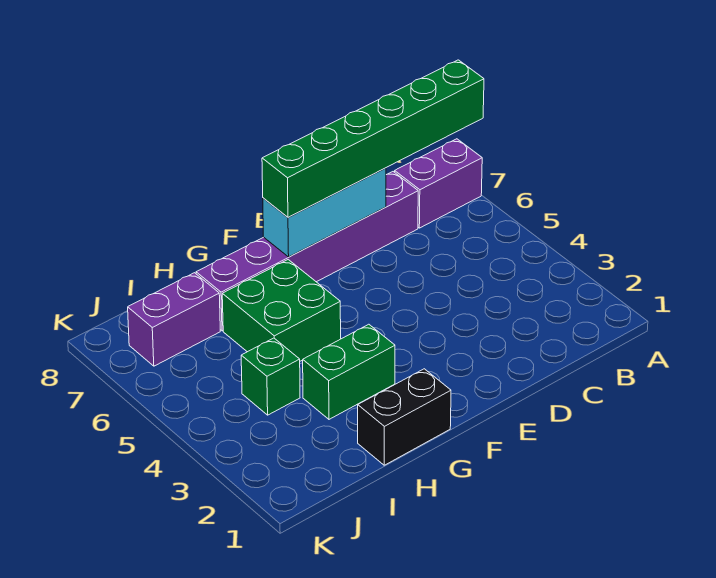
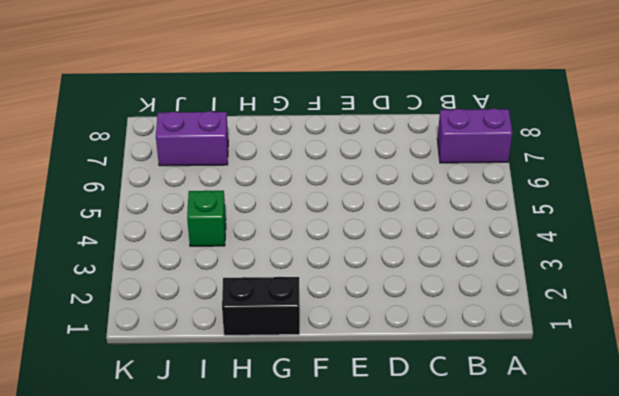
none -> purple 1x6 brick [196,172,418,331]
none -> green 1x2 brick [303,324,395,419]

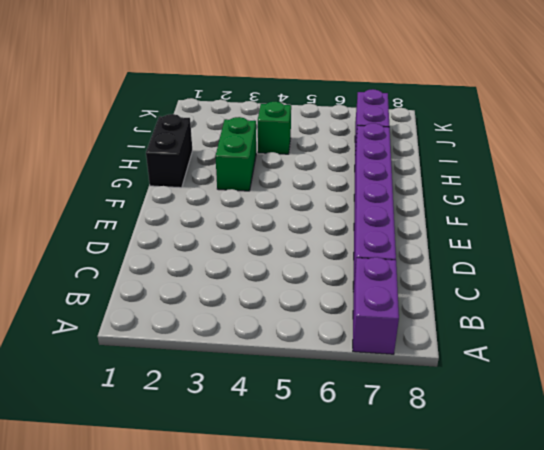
none -> green 2x2 brick [222,260,341,361]
none -> cyan 1x3 brick [263,168,386,257]

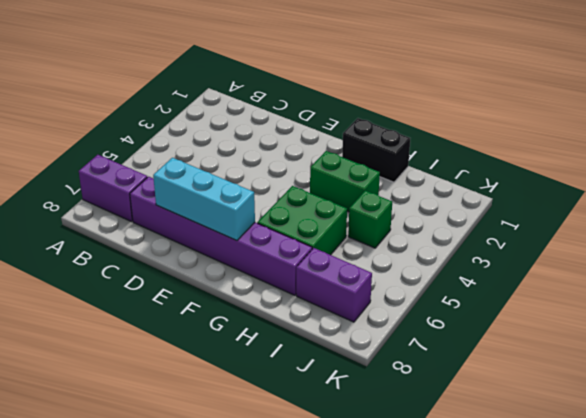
none -> green 1x6 brick [262,60,484,218]

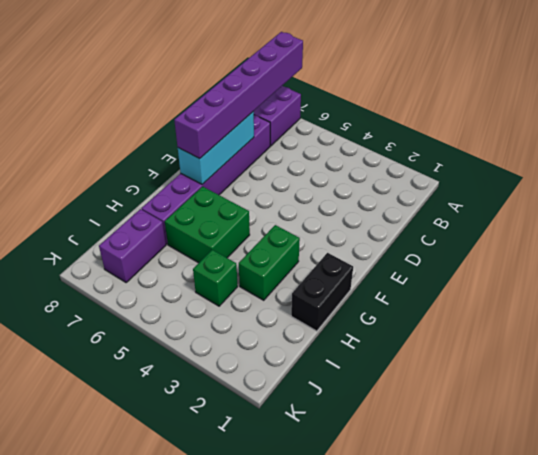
purple 1x6 brick [174,32,303,159] -> green 1x6 brick [262,60,484,218]

